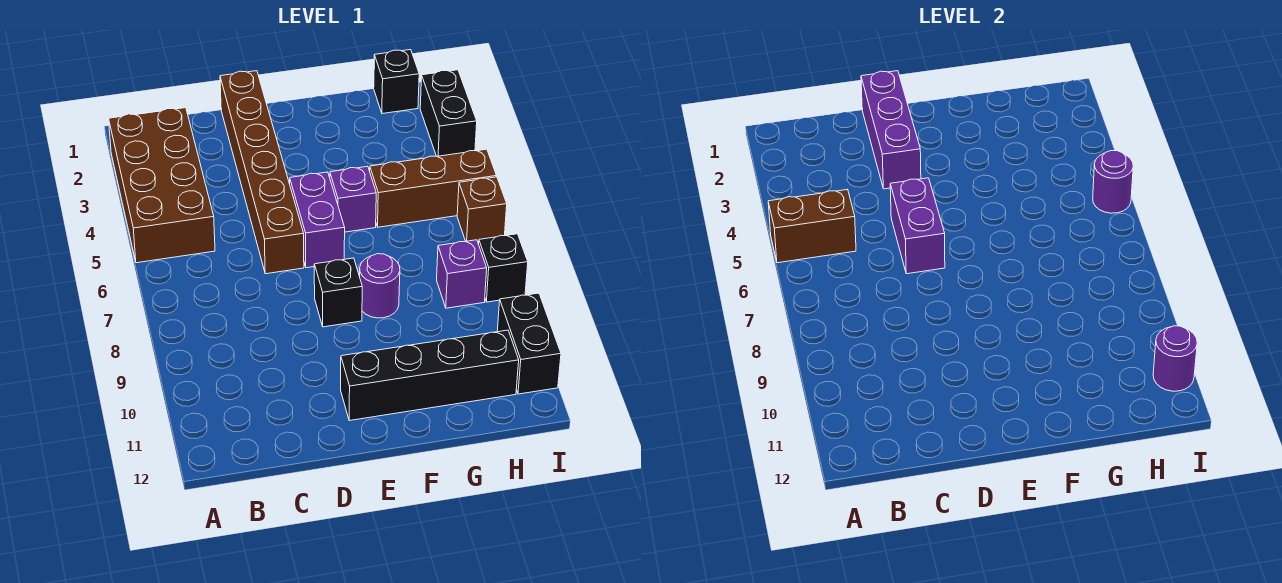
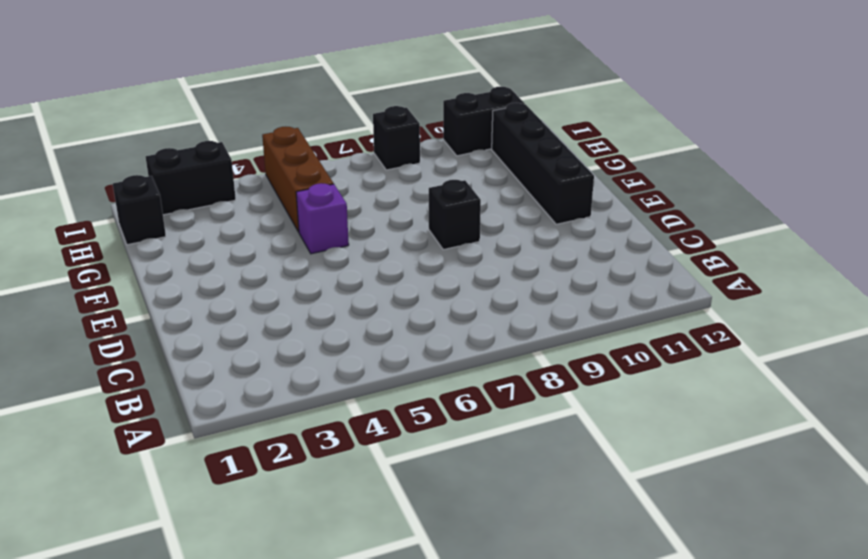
none -> brown 2x4 brick [109,108,215,263]
none -> brown 1x6 brick [220,71,304,274]
none -> purple 1x2 brick [290,172,345,268]

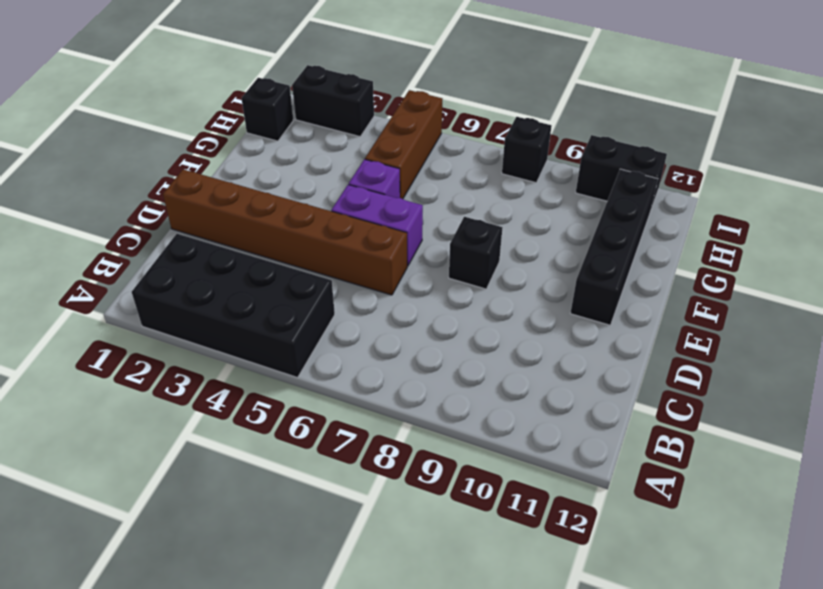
black 2x4 brick [132,234,335,378] -> brown 2x4 brick [109,108,215,263]
none -> purple 1x1 round brick [360,254,400,318]
none -> purple 1x1 brick [437,240,487,308]
none -> brown 1x1 brick [457,177,507,242]

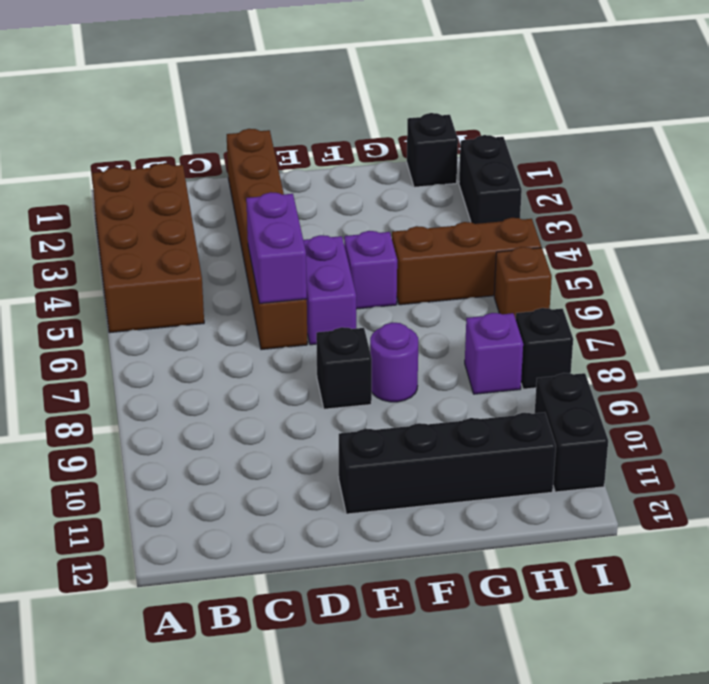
none -> brown 1x2 brick [768,189,856,263]
none -> purple 1x3 brick [861,71,921,189]
none -> purple 1x1 round brick [1093,151,1133,213]

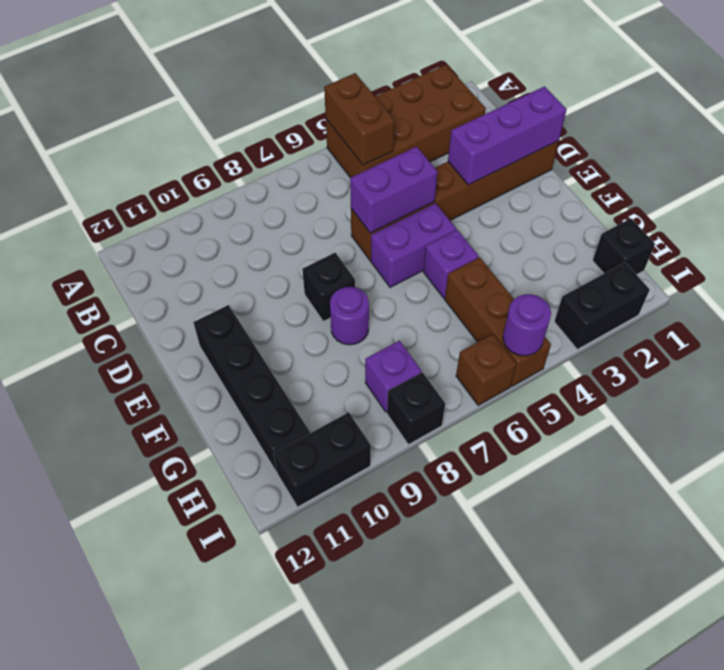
none -> purple 1x1 round brick [1153,326,1197,391]

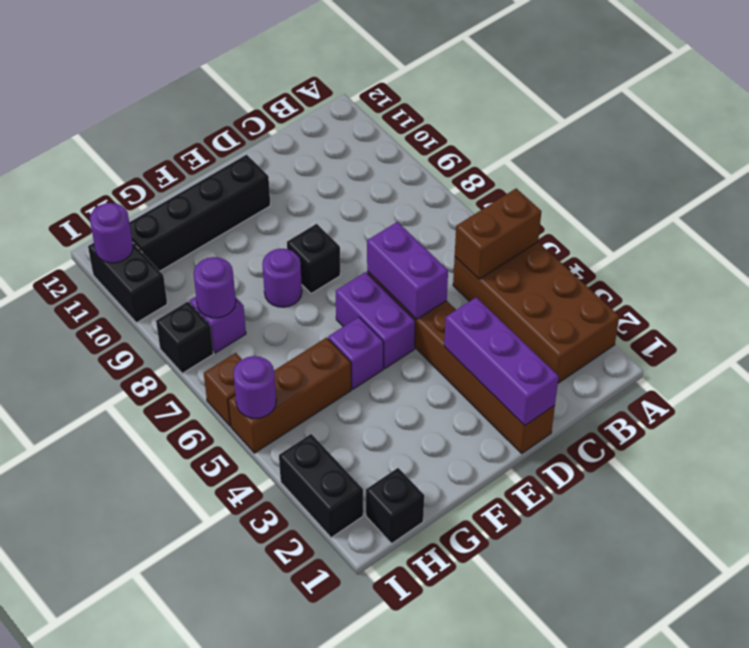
purple 1x1 round brick [194,257,236,318] -> none

